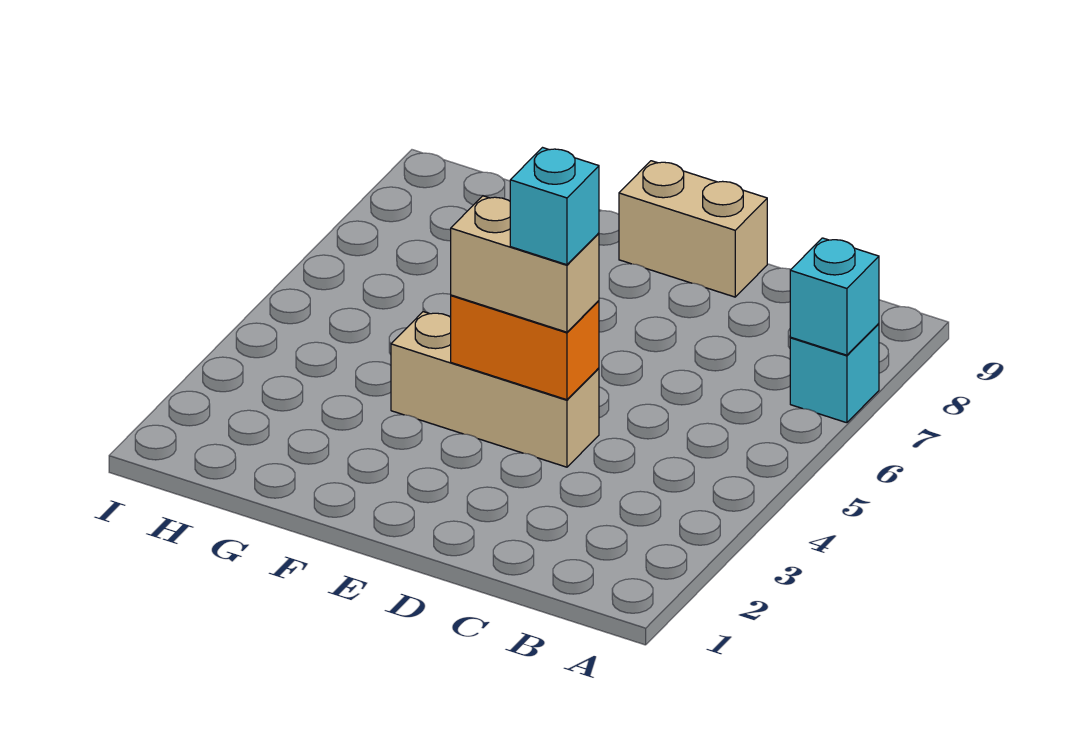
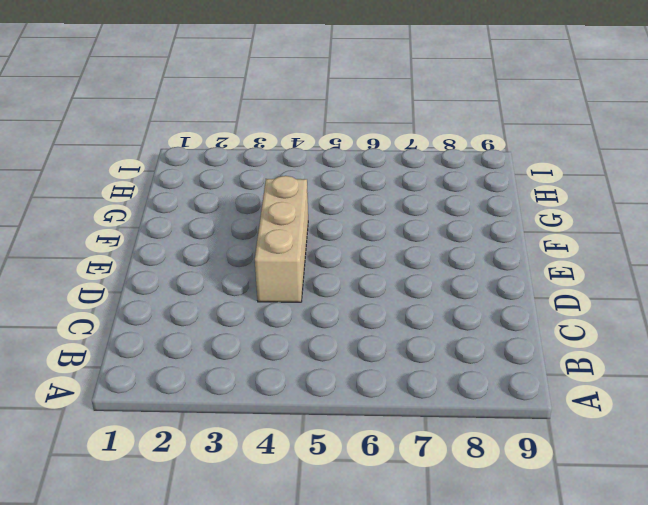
none -> cyan 1x1 brick [790,324,879,423]
none -> tan 1x2 brick [619,161,767,297]

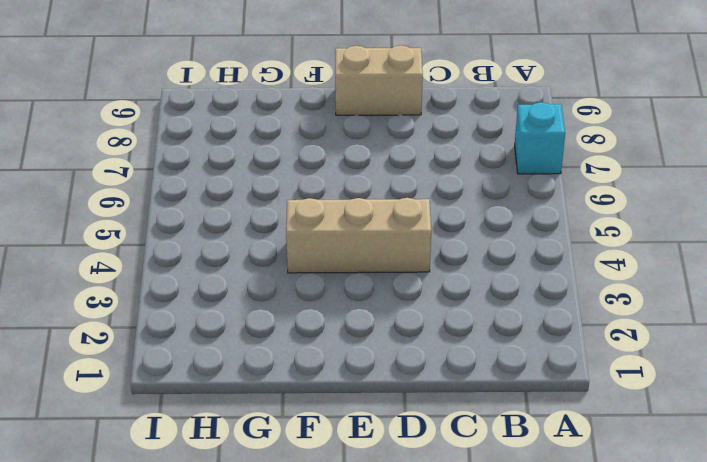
none -> cyan 1x1 brick [790,238,879,355]
none -> orange 1x2 brick [451,295,599,400]

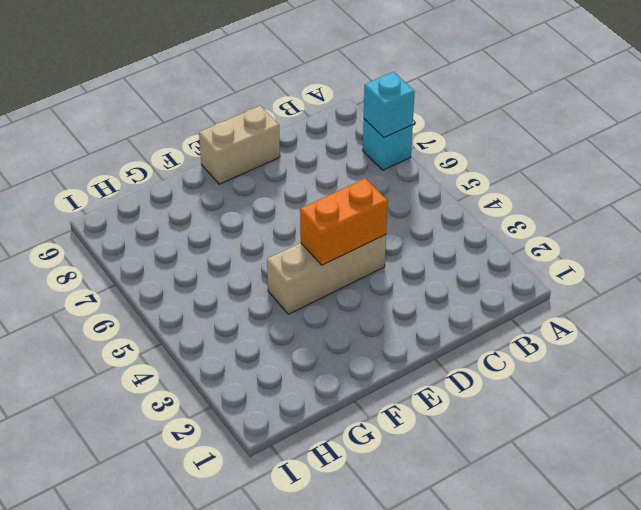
none -> tan 1x2 brick [451,196,599,332]
none -> cyan 1x1 brick [510,148,599,265]

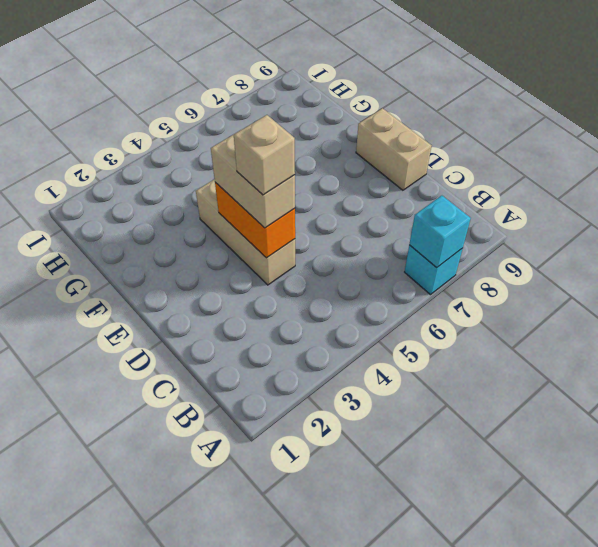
tan 1x1 brick [234,115,295,195] -> cyan 1x1 brick [510,148,599,265]

